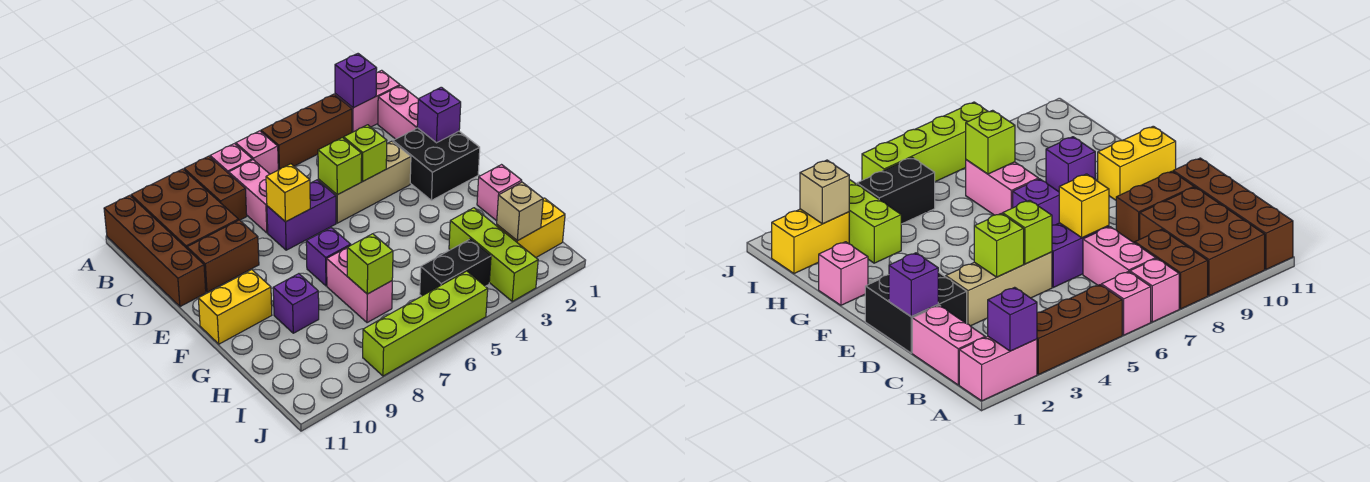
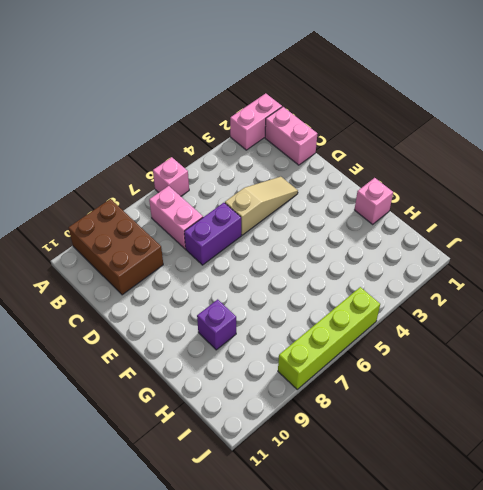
tan 1x3 slope [225,177,298,235] -> tan 1x3 brick [318,141,411,223]
none -> brown 1x3 brick [261,94,352,170]
none -> pink 1x1 brick [210,144,252,173]
none -> brown 1x2 brick [184,156,247,220]

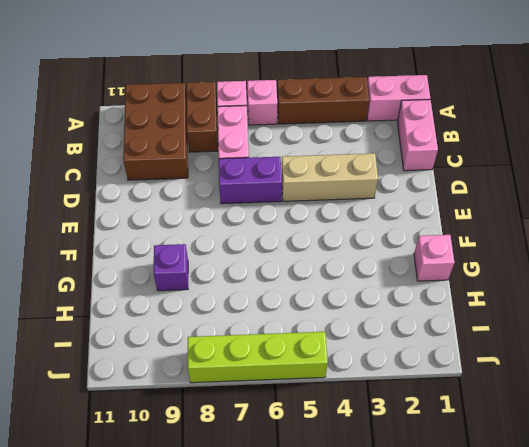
none -> brown 1x4 brick [104,195,206,307]
none -> black 2x2 brick [393,128,480,200]
none -> brown 1x2 brick [187,220,259,292]

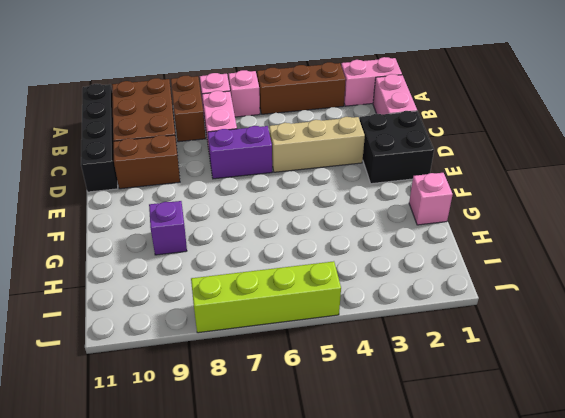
black 1x4 brick [81,84,118,192] -> brown 1x4 brick [104,195,206,307]
none -> purple 1x1 brick [306,228,351,286]
none -> yellow 1x2 brick [198,270,272,344]
none -> pink 1x2 brick [327,248,392,323]

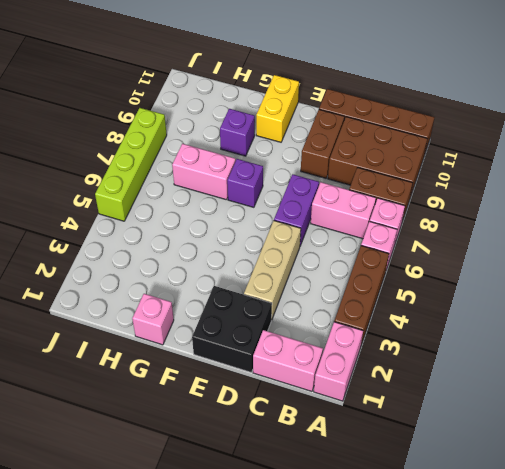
none -> lime 1x3 brick [449,208,538,301]
none -> yellow 1x2 brick [497,198,565,257]
none -> black 1x2 brick [420,239,491,296]

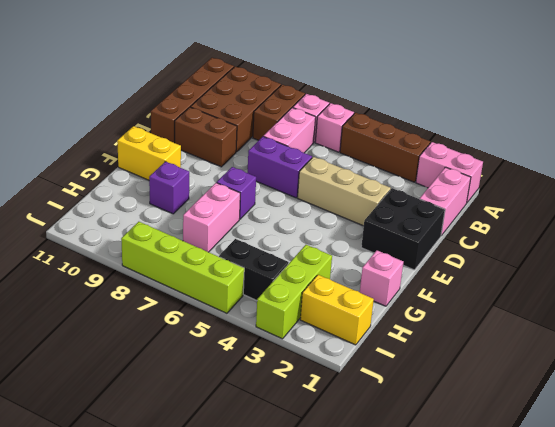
none -> purple 1x1 brick [335,54,377,108]
none -> purple 1x1 brick [417,87,461,143]
none -> lime 1x1 brick [344,125,387,181]

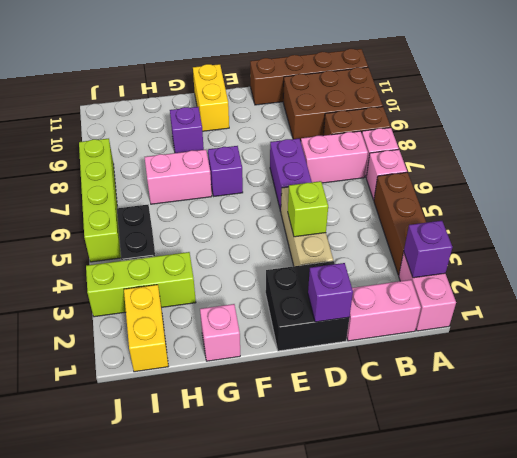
none -> brown 1x2 brick [187,220,259,292]
none -> lime 1x1 brick [318,138,362,195]
none -> yellow 1x1 brick [266,164,310,222]

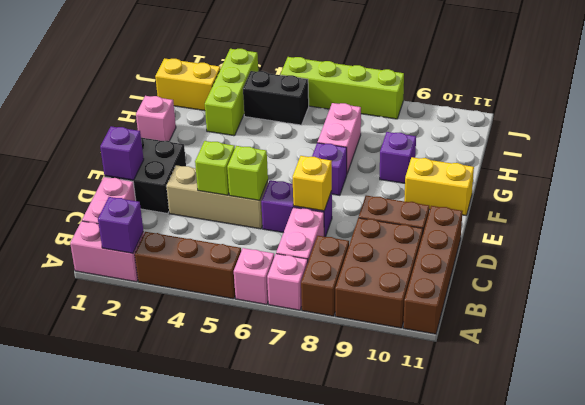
none -> lime 1x1 brick [347,234,393,294]
none -> tan 1x1 brick [497,182,543,241]

